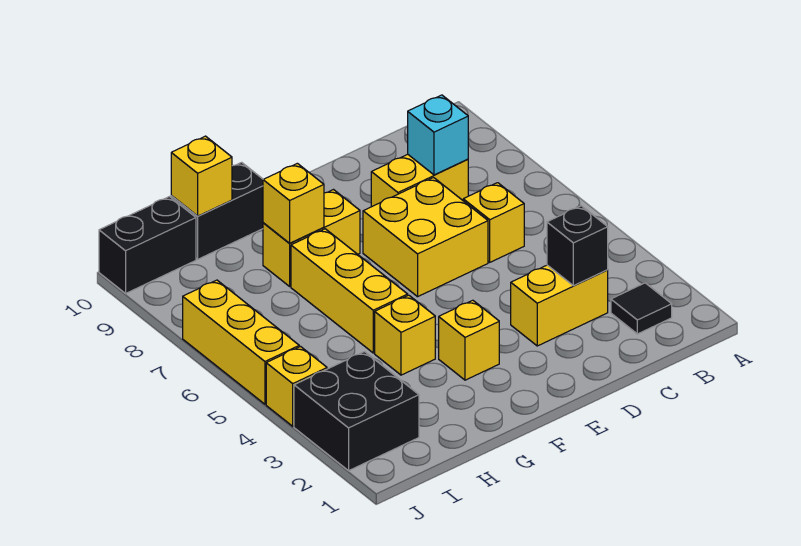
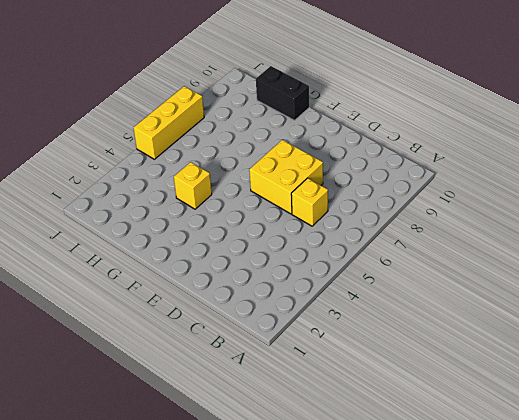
none -> black 1x1 tile [611,283,672,334]
none -> yellow 1x2 brick [511,265,608,346]
none -> yellow 1x2 brick [371,154,468,207]

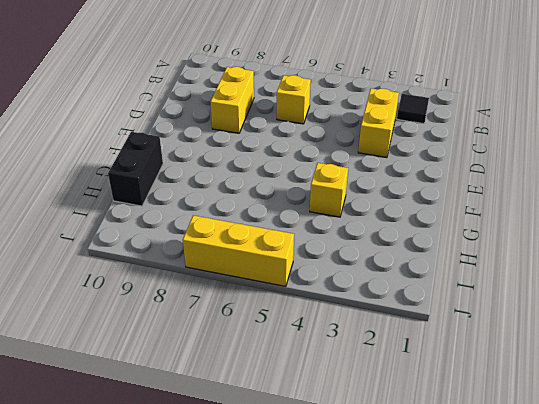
none -> yellow 2x2 brick [363,178,488,297]
none -> yellow 1x1 brick [439,300,499,380]
none -> yellow 1x2 brick [263,190,360,286]

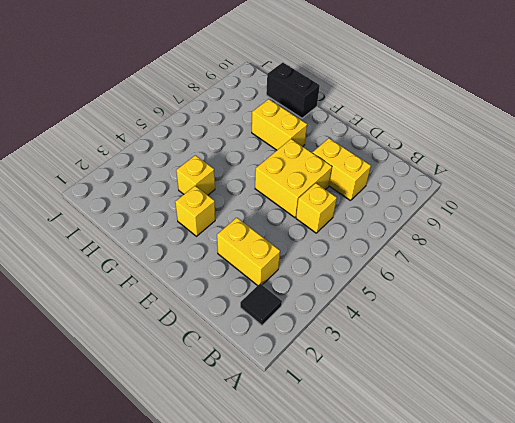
none -> yellow 1x3 brick [291,229,408,353]
none -> black 2x2 brick [294,352,419,471]
none -> black 1x2 brick [99,197,196,293]

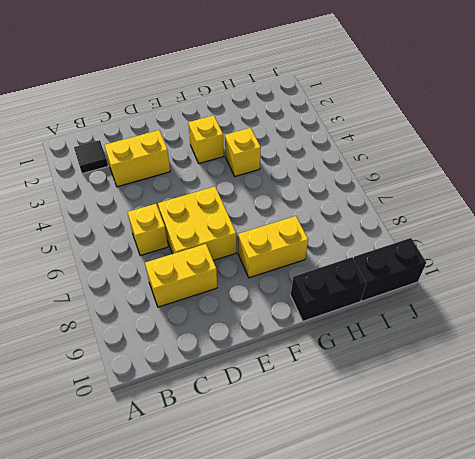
none -> yellow 1x3 brick [291,229,408,353]
none -> black 2x2 brick [294,352,419,471]
none -> yellow 1x1 brick [266,347,327,426]

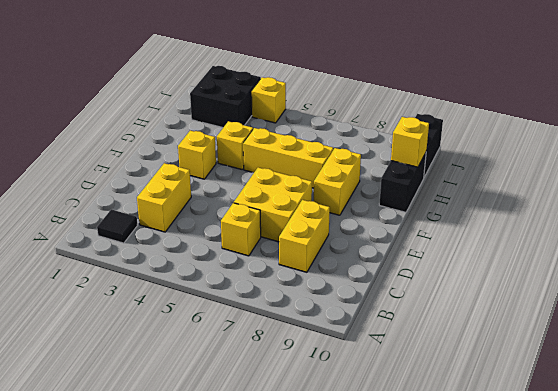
none -> yellow 1x3 brick [183,280,299,404]
none -> black 1x1 brick [547,206,608,286]
none -> cyan 1x1 brick [408,95,468,175]

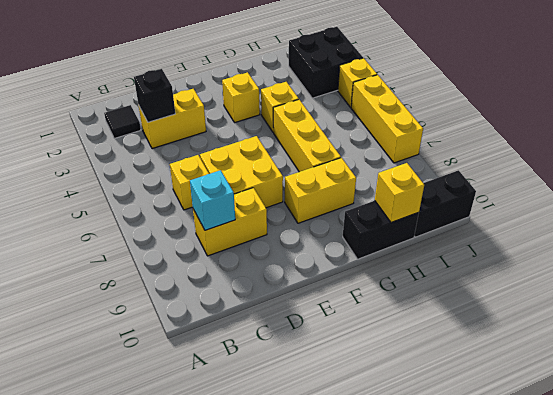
none -> yellow 1x1 brick [263,163,324,243]

